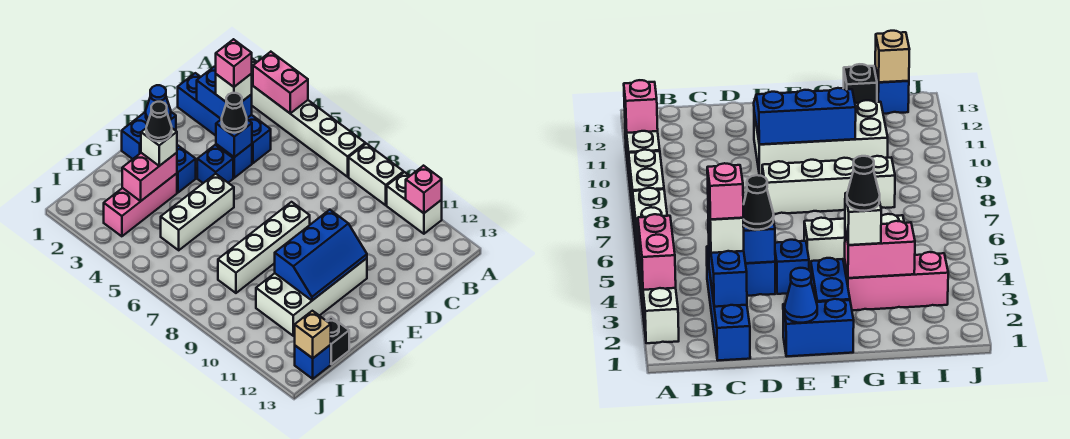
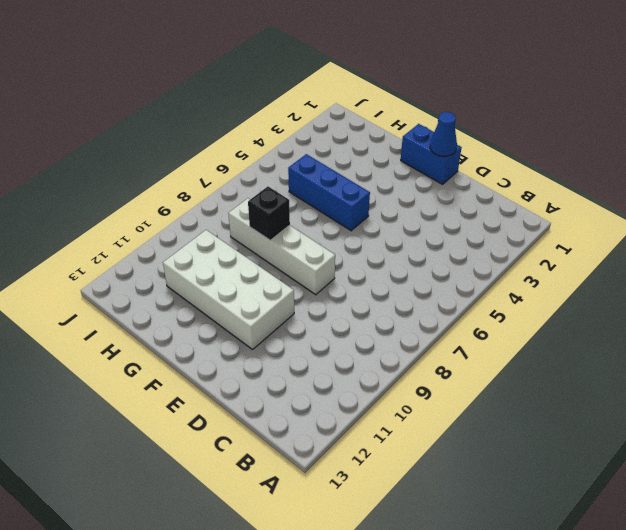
blue 1x3 brick [288,154,370,231] -> white 1x3 brick [161,174,234,250]
black 1x1 brick [248,187,290,240] -> black 1x1 brick moved to [326,317,349,364]
none -> white 1x6 brick [251,58,365,177]
none -> white 1x2 brick [349,144,404,205]
none -> white 1x2 brick [387,172,442,234]

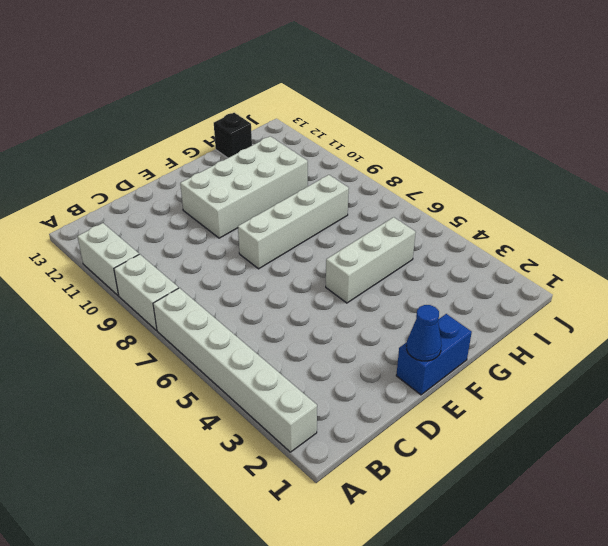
none -> blue 1x4 brick [178,73,271,163]
none -> blue 1x1 brick [216,144,252,178]
none -> blue 1x1 brick [197,145,233,183]

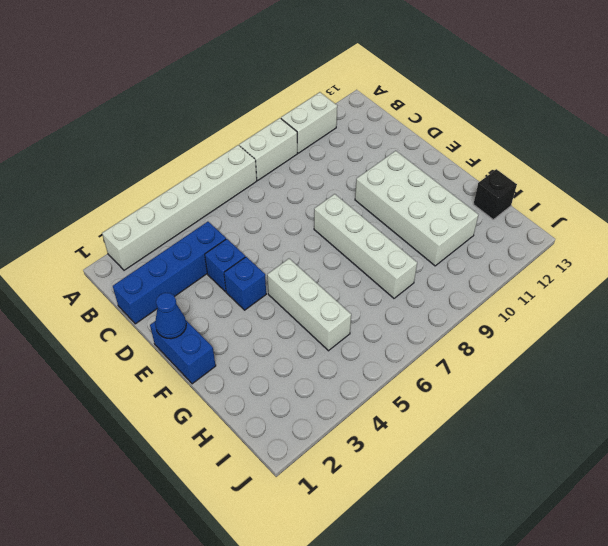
none -> blue 1x2 brick [177,145,196,193]
none -> pink 1x3 brick [104,173,177,236]
none -> blue 1x1 brick [295,345,331,379]

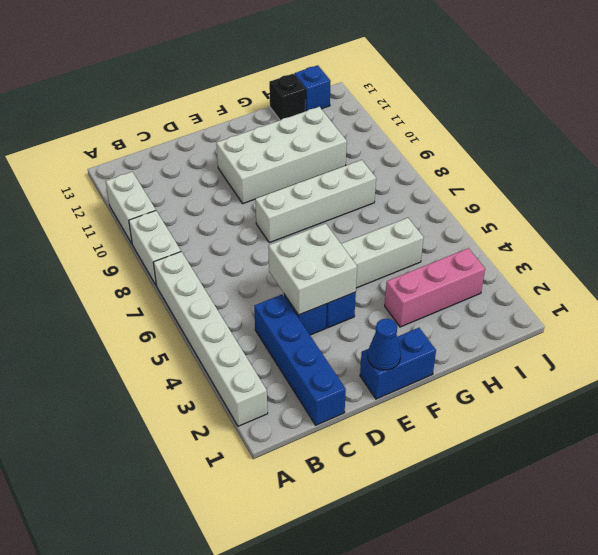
white 2x2 brick [268,223,357,315] -> blue 1x1 brick [216,119,252,157]
none -> blue 1x2 brick [177,145,196,193]
none -> pink 1x2 brick [253,52,308,114]
none -> pink 1x1 brick [406,166,442,213]

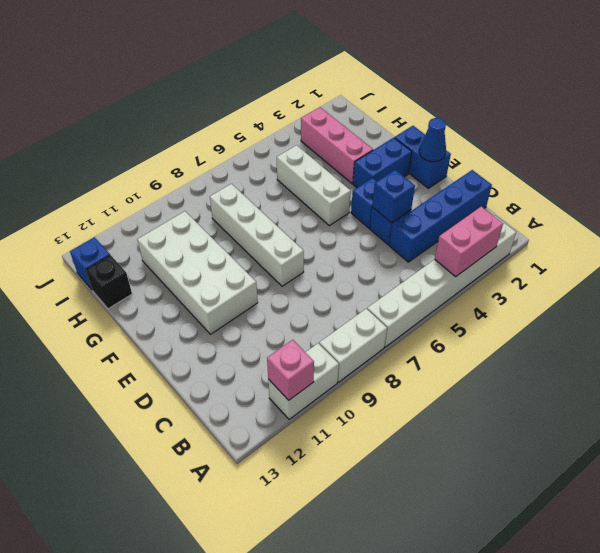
none -> blue 1x2 brick [197,67,252,119]
none -> blue 2x3 slope [275,210,367,300]
none -> pink 1x2 brick [122,153,177,201]

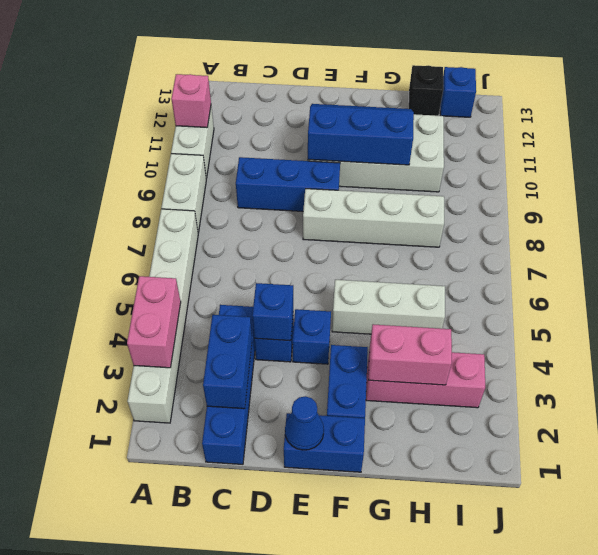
blue 1x3 brick [236,157,340,211] -> none
none -> tan 1x1 brick [295,311,331,358]
none -> white 1x1 brick [216,74,252,102]
none -> black 1x1 cone [222,93,247,133]

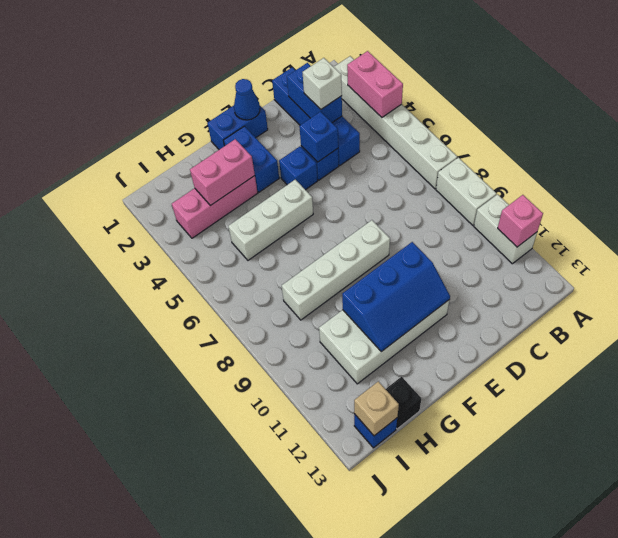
none -> black 1x1 cone [222,93,247,133]
none -> white 1x1 brick [141,128,177,166]
none -> pink 1x1 brick [216,39,252,87]

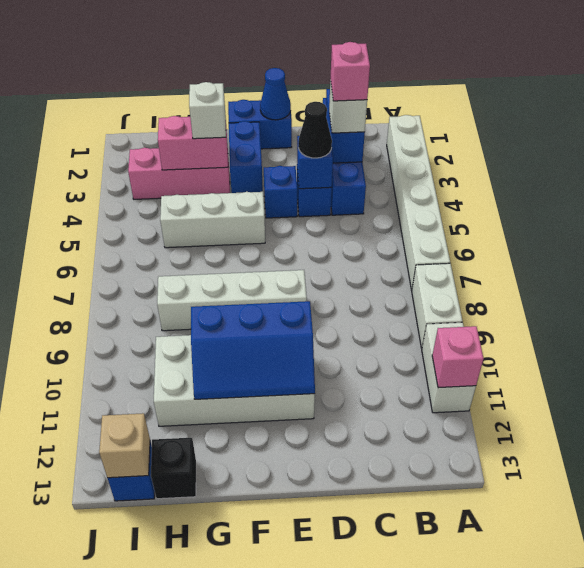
none -> pink 1x2 brick [253,52,308,114]
none -> black 1x1 cone [146,102,172,141]

